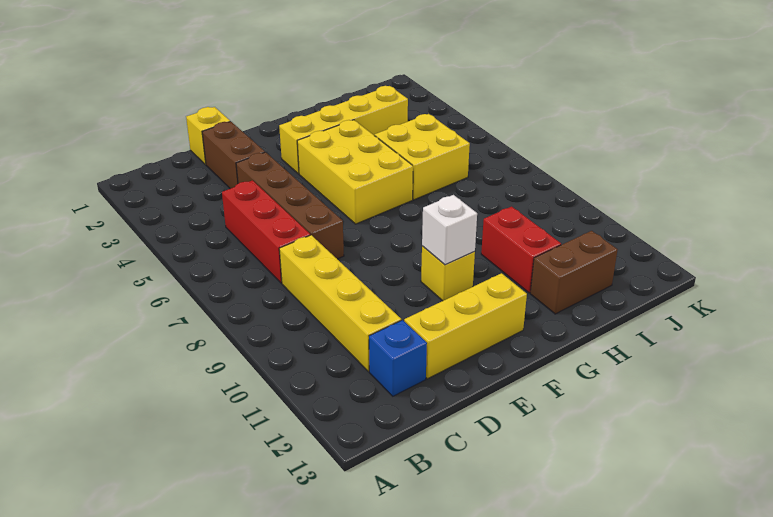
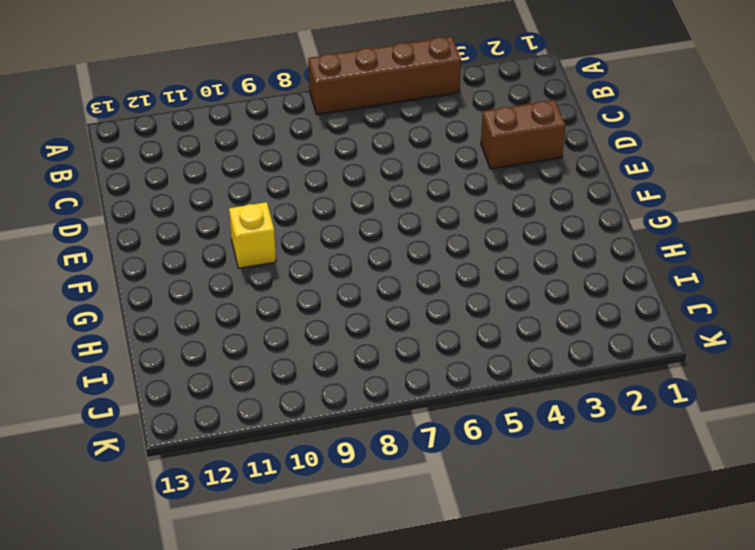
brown 1x4 brick [308,37,461,114] -> brown 1x4 brick moved to [236,152,344,259]
none -> red 1x3 brick [222,180,310,283]
none -> yellow 1x4 brick [279,235,401,372]
none -> blue 1x1 brick [369,320,427,396]

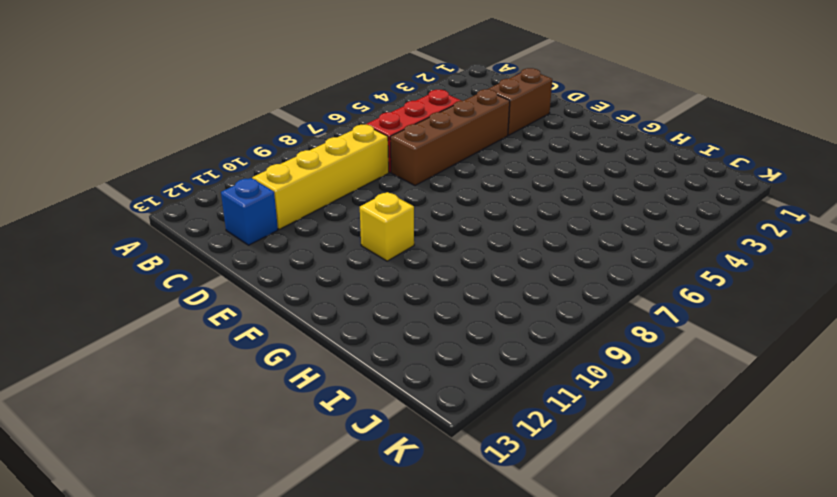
none -> yellow 1x1 brick [186,107,230,165]
none -> yellow 1x3 brick [404,273,527,379]
none -> yellow 1x4 brick [279,86,408,174]

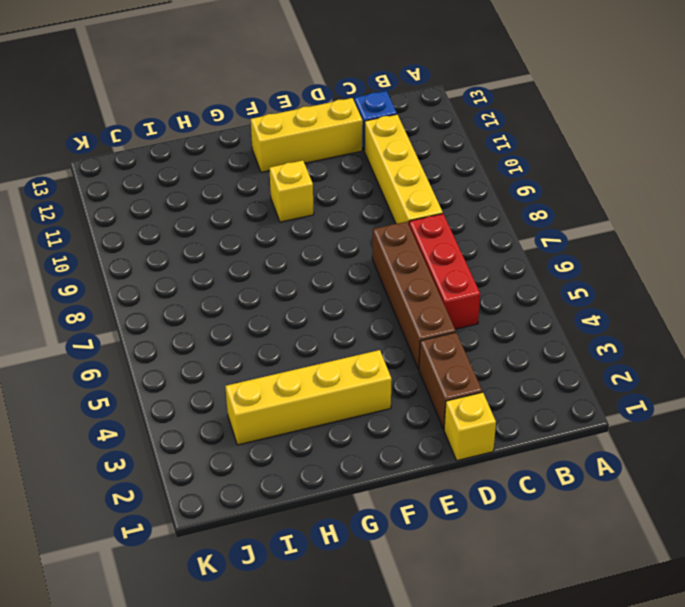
none -> yellow 2x3 brick [297,120,413,224]
none -> yellow 2x2 brick [375,114,470,200]
none -> red 1x2 brick [481,207,561,293]

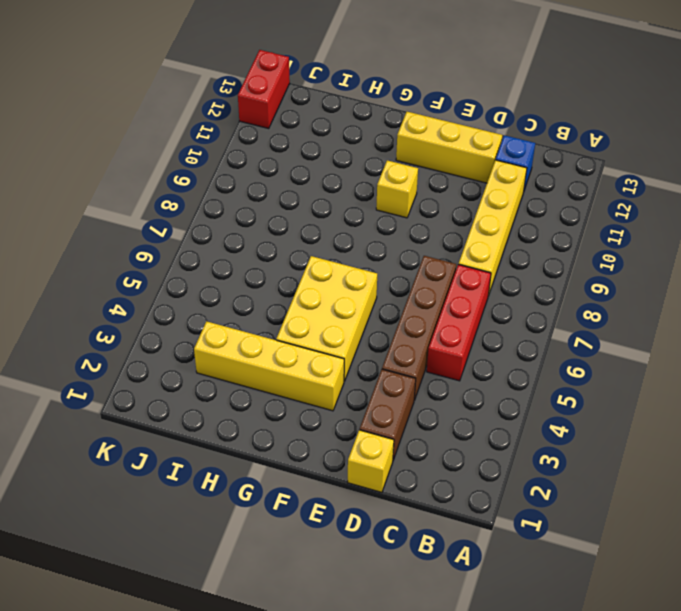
red 1x2 brick [238,50,290,128] -> red 1x2 brick moved to [481,207,561,293]
none -> yellow 2x2 brick [375,114,470,200]
none -> brown 1x2 brick [530,231,618,314]
none -> white 1x1 brick [422,195,477,265]

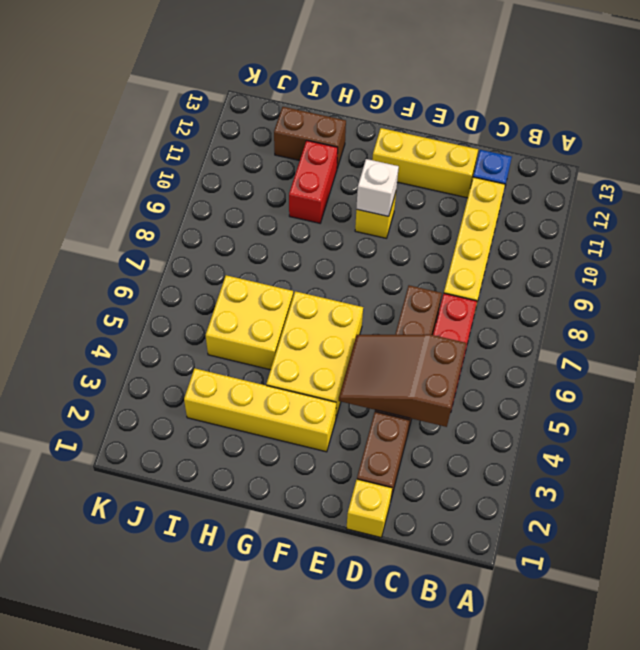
brown 2x3 slope [339,334,466,427] -> none

